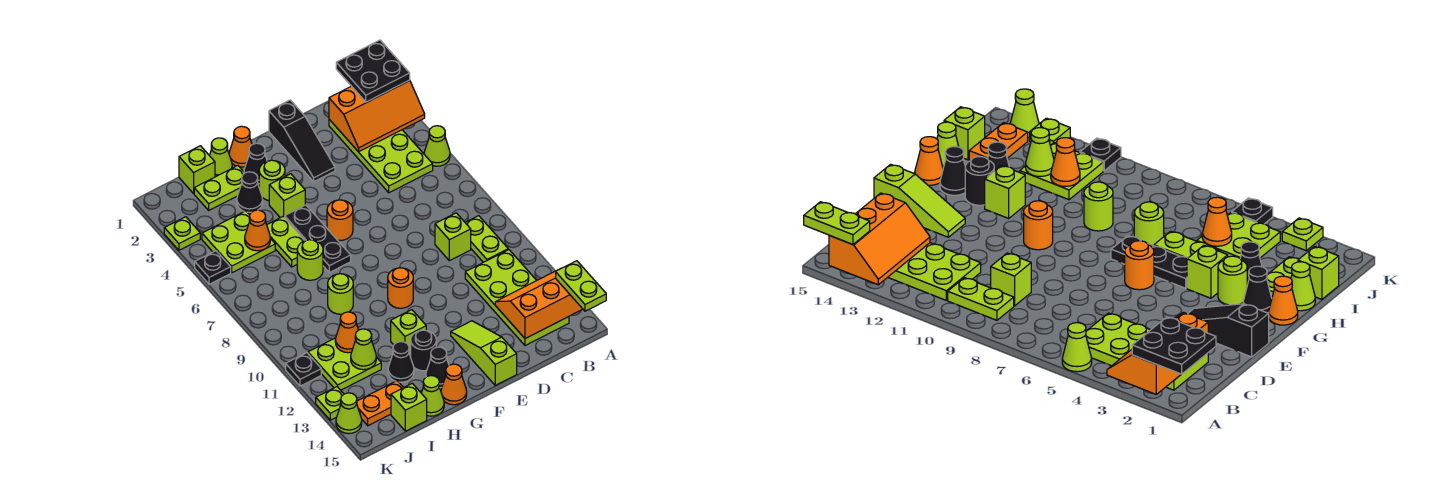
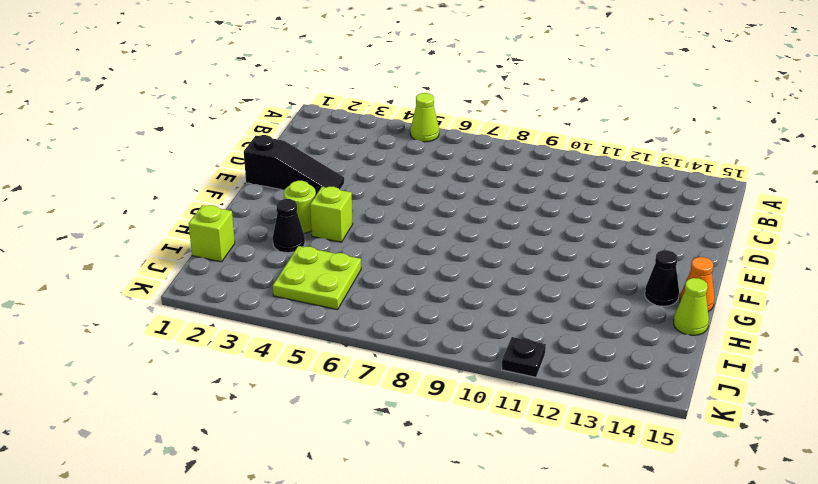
none -> lime 2x4 plate [329,119,433,193]
none -> lime 1x2 plate [465,216,508,262]
none -> lime 2x4 plate [465,250,569,346]
none -> lime 1x1 brick [435,213,471,261]

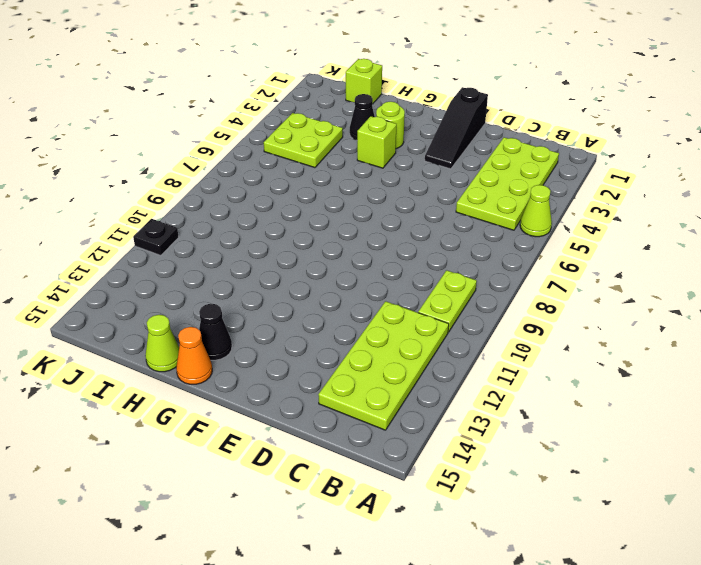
none -> lime 1x1 brick [435,213,471,261]
none -> lime 1x3 slope [451,321,517,385]
none -> orange 1x1 round brick [327,200,353,240]
none -> orange 1x1 round brick [388,268,413,308]

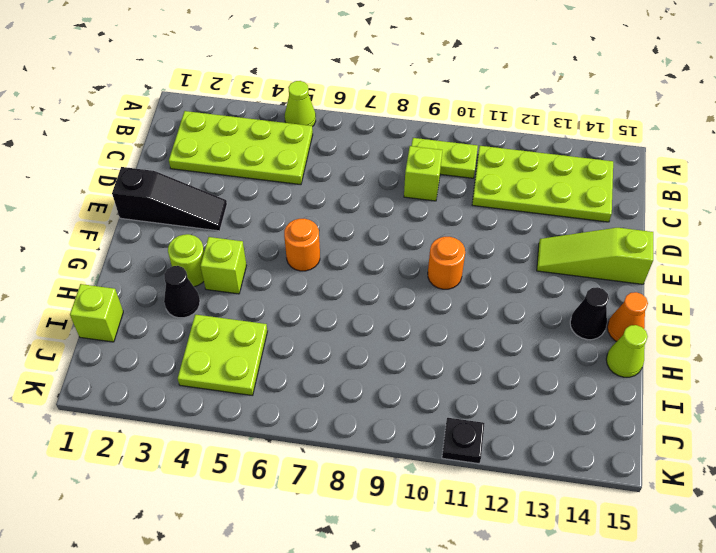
none -> orange 1x1 cone [229,126,252,167]
none -> black 1x1 cone [244,143,267,184]
none -> black 1x3 plate [285,205,351,272]
none -> lime 1x1 brick [391,310,426,355]

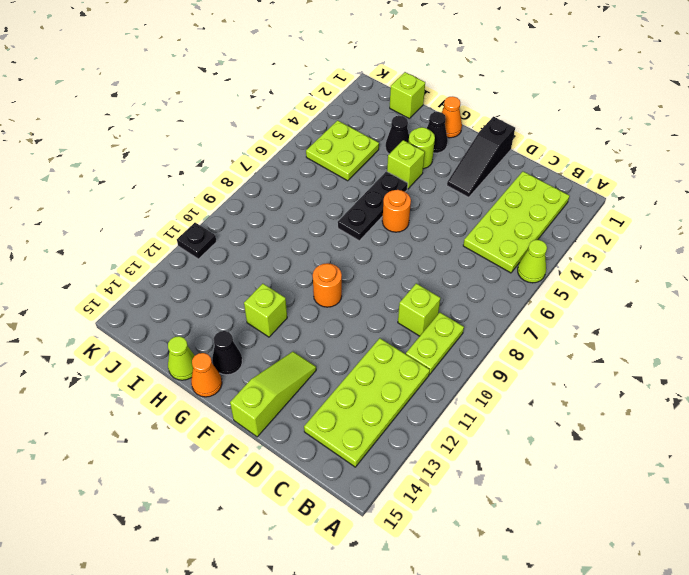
none -> black 1x1 round brick [411,330,436,371]
none -> lime 1x1 cone [209,138,232,177]
none -> lime 1x2 plate [194,166,244,210]
none -> lime 1x2 plate [267,216,305,267]

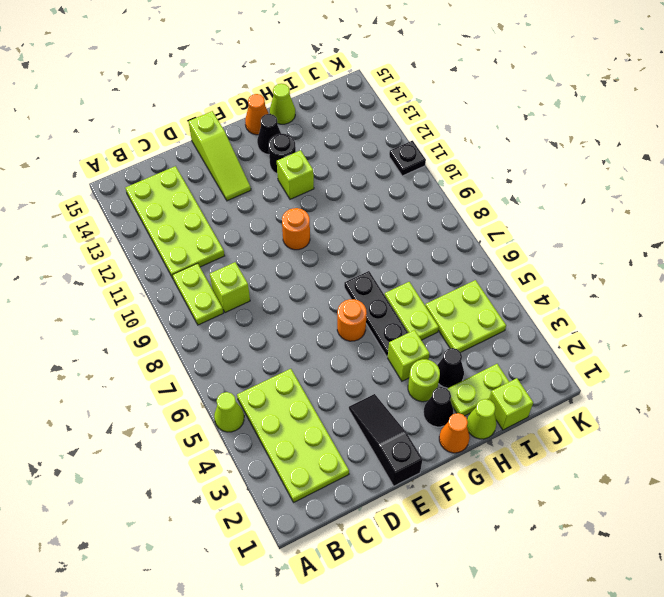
none -> lime 1x1 round brick [297,240,323,280]
none -> lime 1x1 round brick [328,274,353,314]
none -> black 1x1 cone [388,342,414,382]
none -> lime 2x2 plate [308,338,381,390]

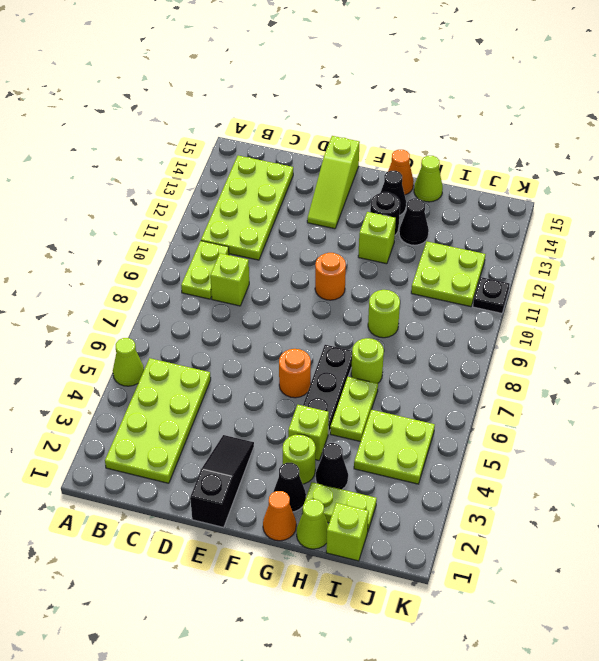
none -> orange 1x2 plate [357,381,403,426]
none -> lime 1x1 brick [391,383,427,431]
none -> lime 1x1 plate [164,217,200,250]
none -> black 1x1 plate [195,251,231,284]

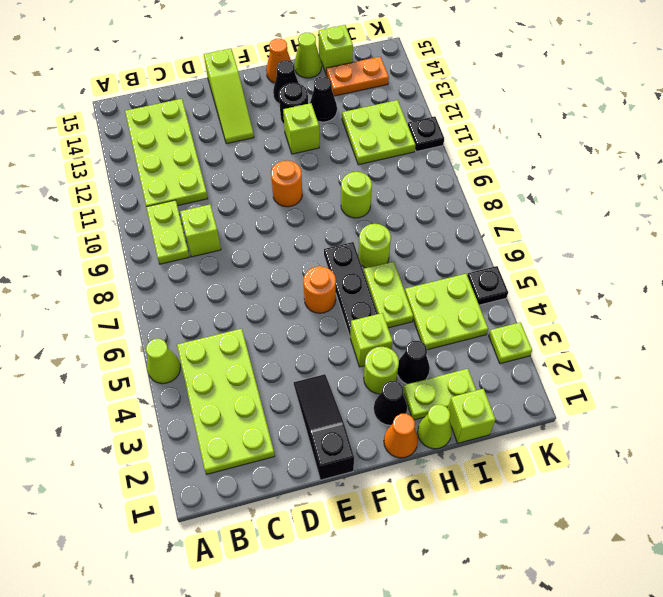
none -> lime 1x1 plate [316,387,344,420]
none -> lime 1x1 cone [336,393,362,434]
none -> orange 2x3 slope [329,80,425,152]
none -> orange 2x3 slope [495,271,582,338]

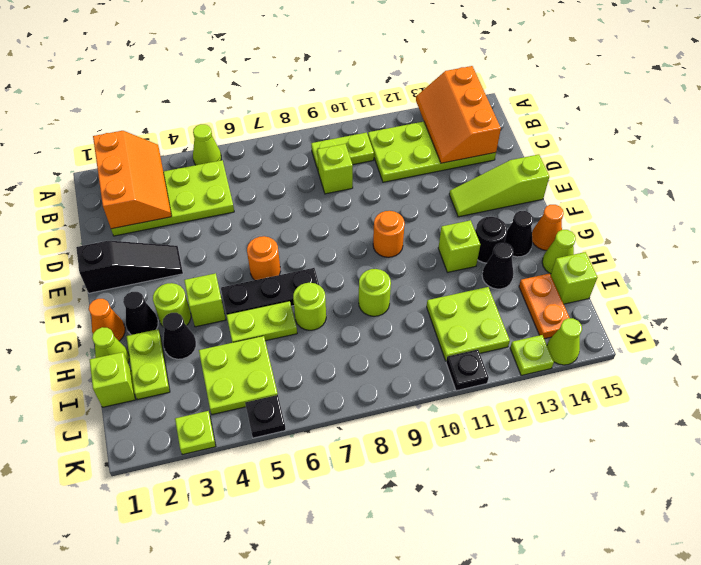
none -> orange 1x1 cone [245,210,270,251]
none -> orange 1x1 cone [335,312,358,353]
none -> lime 1x1 cone [351,329,376,370]
none -> black 2x2 plate [336,40,410,102]

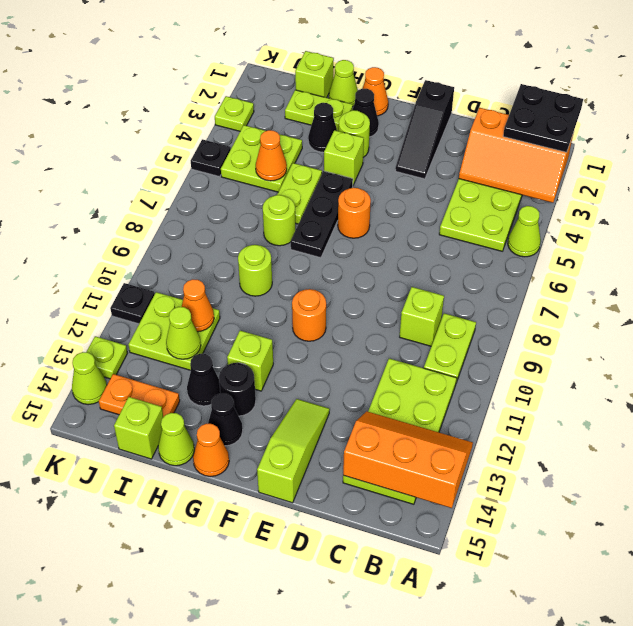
none -> lime 1x2 plate [556,261,606,311]

